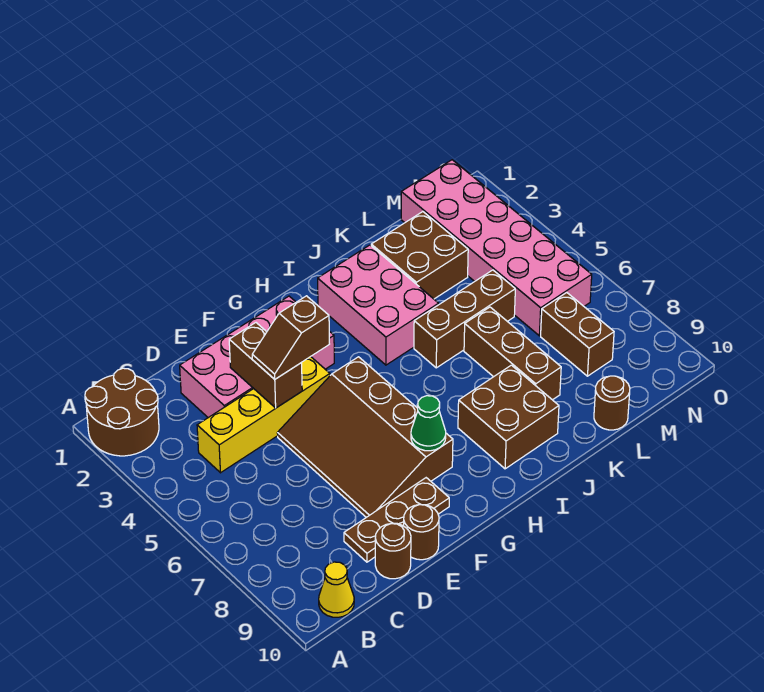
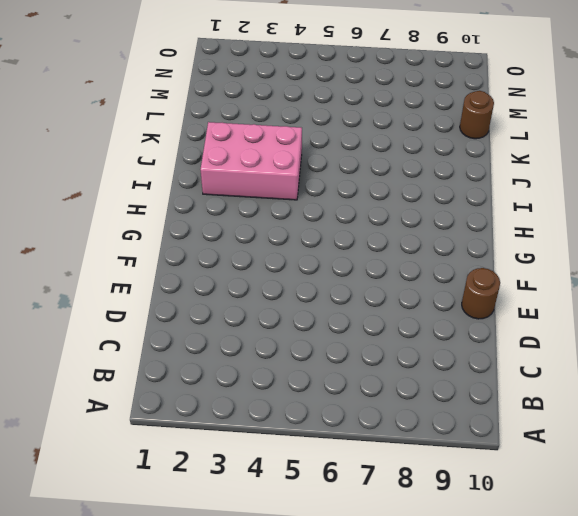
none -> brown 2x2 round brick [85,368,159,456]
none -> yellow 1x1 cone [319,562,354,617]
none -> yellow 1x4 brick [197,357,330,473]

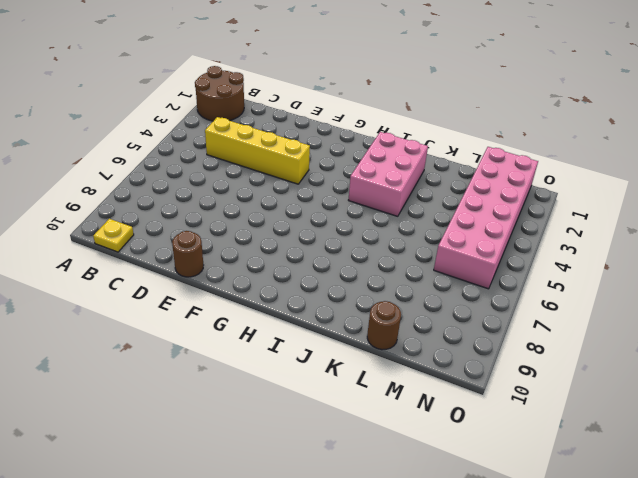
yellow 1x1 plate [93,219,134,252] -> yellow 1x1 cone [319,562,354,617]
none -> pink 2x4 brick [180,296,334,418]
none -> brown 1x3 plate [344,478,449,562]
none -> brown 1x1 round brick [375,523,411,579]

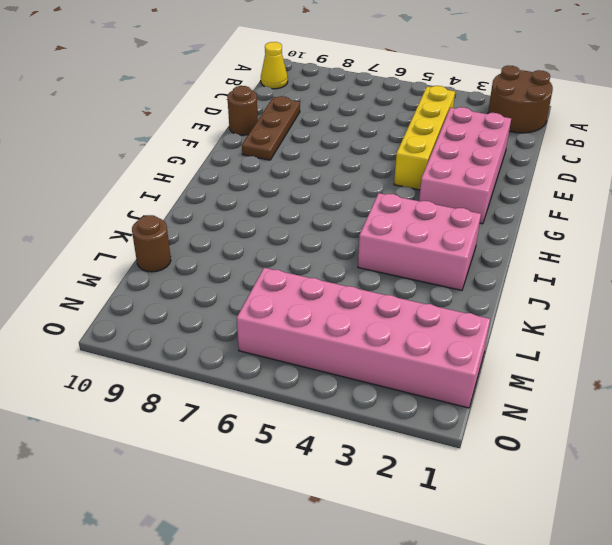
none -> brown 1x1 round brick [375,523,411,579]
none -> brown 3x4 slope [277,357,453,517]
none -> brown 2x2 brick [458,365,559,469]

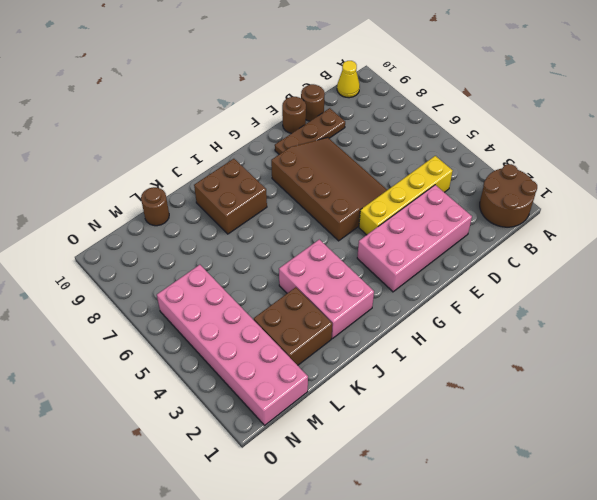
none -> brown 1x3 brick [414,270,515,368]
none -> brown 1x3 brick [464,307,561,400]
none -> brown 1x2 brick [541,293,614,376]

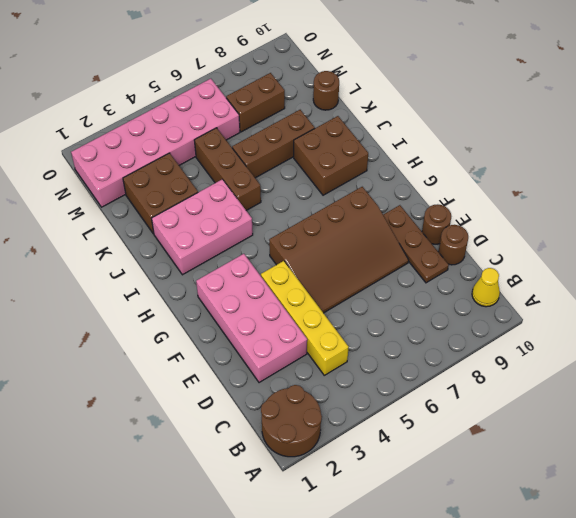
none -> brown 1x2 brick [229,323,302,408]
none -> green 1x1 cone [411,396,446,451]
none -> brown 1x2 slope [252,296,329,379]

